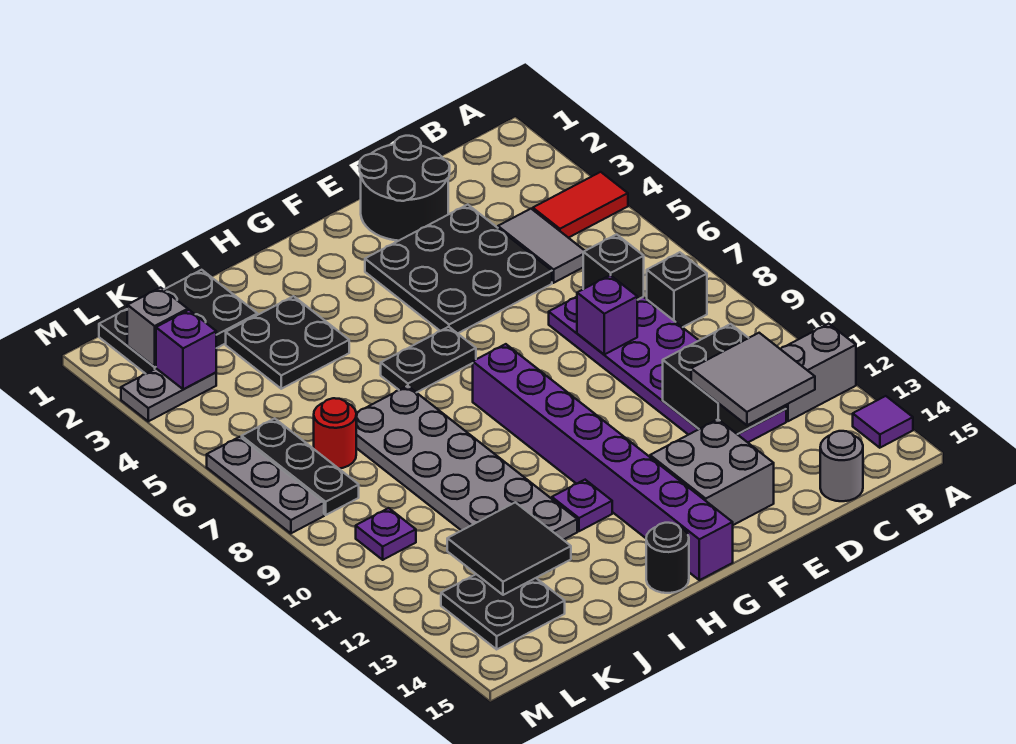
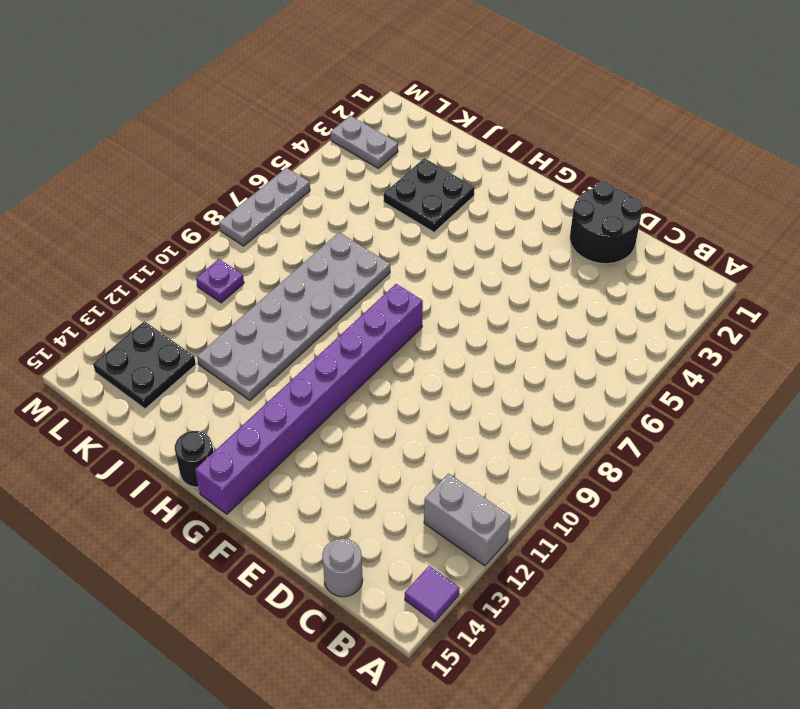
none -> red 1x2 tile [533,172,628,238]
none -> black 1x1 brick [647,252,707,327]
none -> grey 1x2 tile [498,209,585,283]
none -> purple 2x6 plate [549,297,786,442]

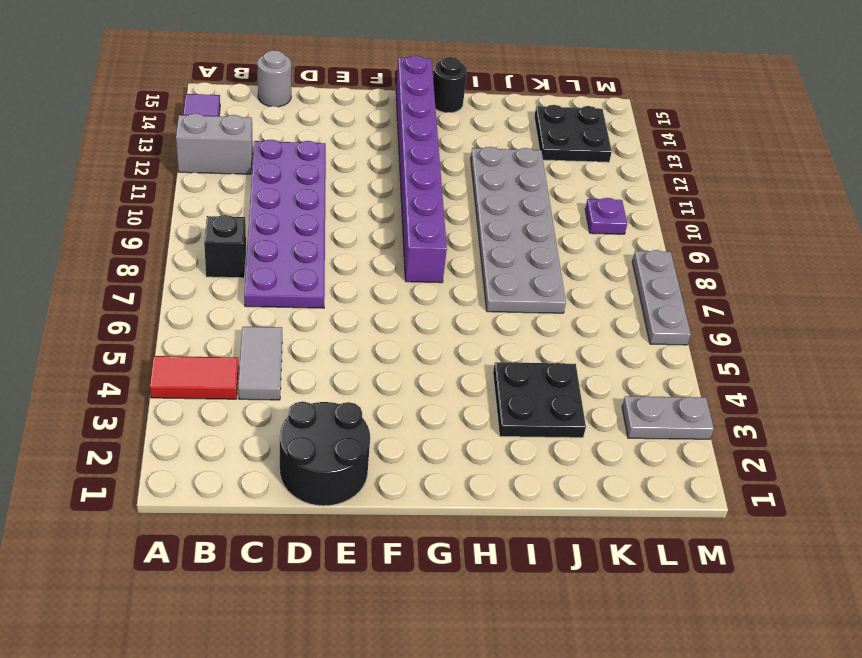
none -> black 3x3 plate [365,205,552,333]
none -> grey 2x2 brick [650,419,774,525]
none -> black 1x2 plate [381,327,476,393]
none -> purple 1x1 plate [552,480,612,531]

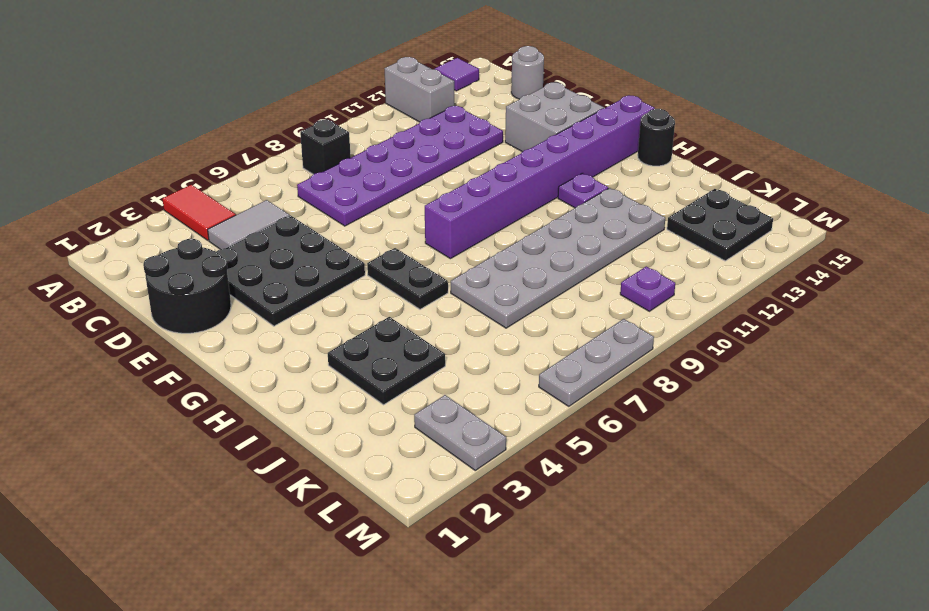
none -> black 2x3 plate [99,270,257,374]
none -> red 1x1 round brick [314,398,356,468]
none -> black 1x3 plate [242,418,359,515]
none -> black 1x1 brick [583,234,644,300]

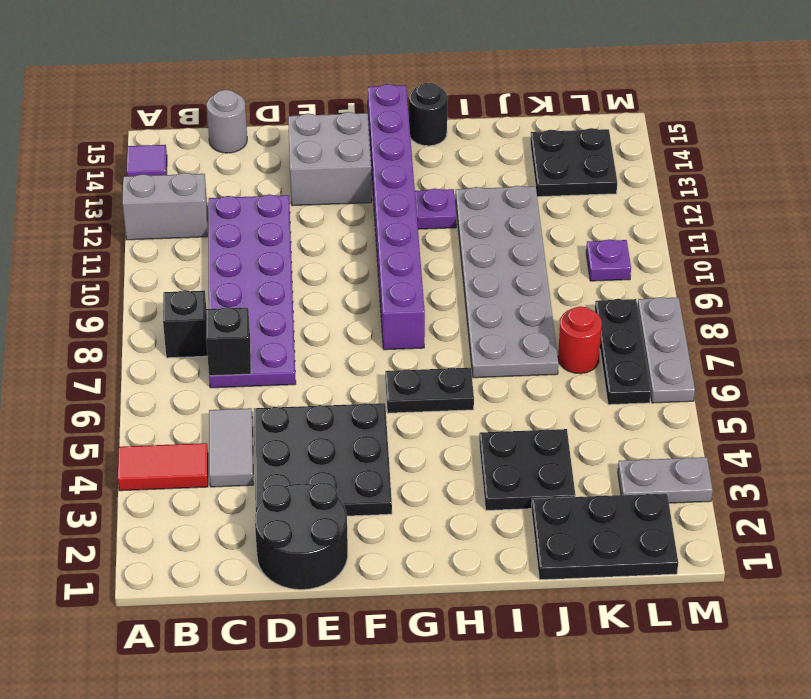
none -> black 2x2 brick [663,324,786,434]
none -> purple 1x1 brick [577,275,637,355]
none -> black 2x2 tile [447,502,571,595]
none -> grey 1x1 brick [127,288,188,367]

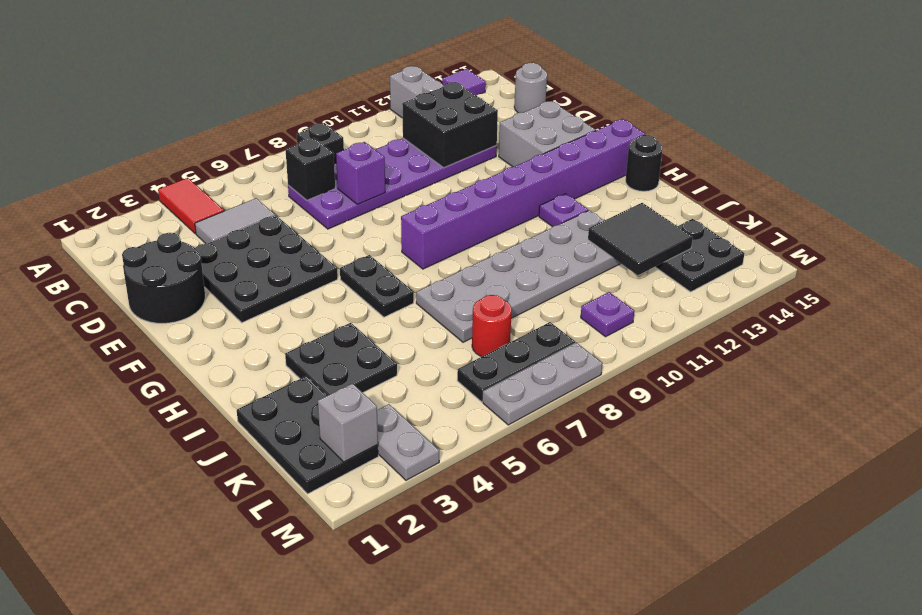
none -> purple 1x1 brick [156,310,216,389]
none -> grey 2x2 tile [691,333,815,425]

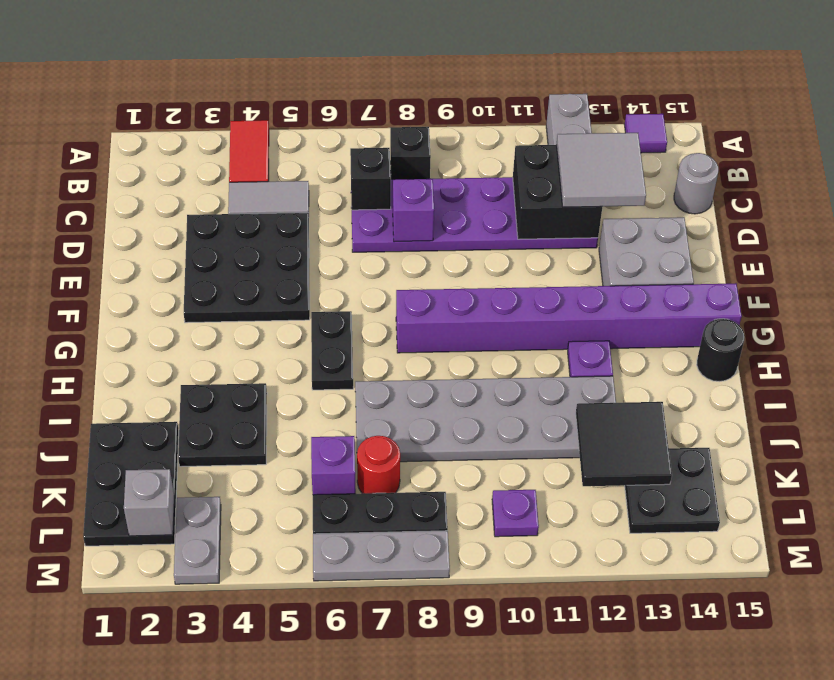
purple 1x1 brick [311,436,356,495] -> purple 1x1 brick moved to [156,310,216,389]
none -> black 2x2 round brick [360,136,450,241]

